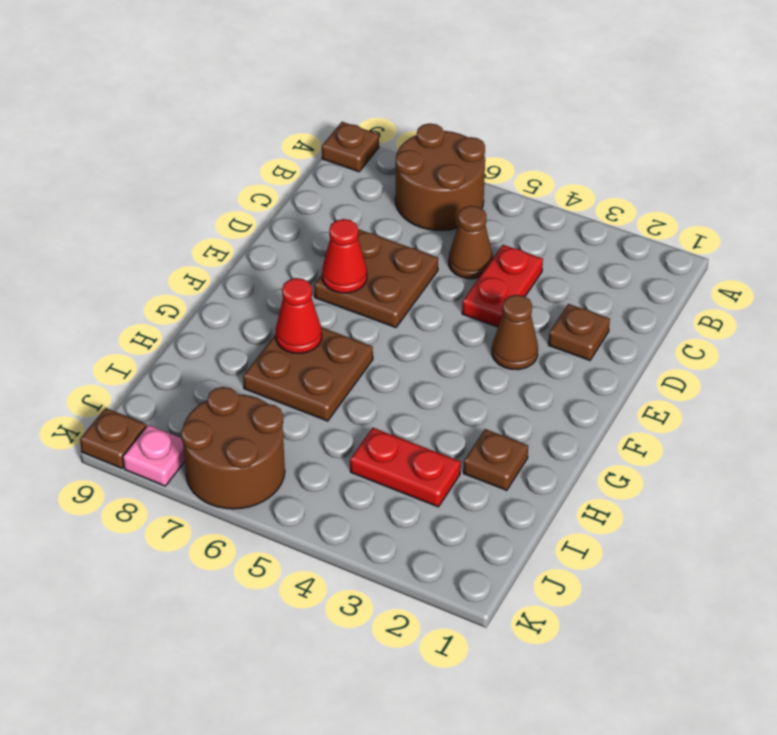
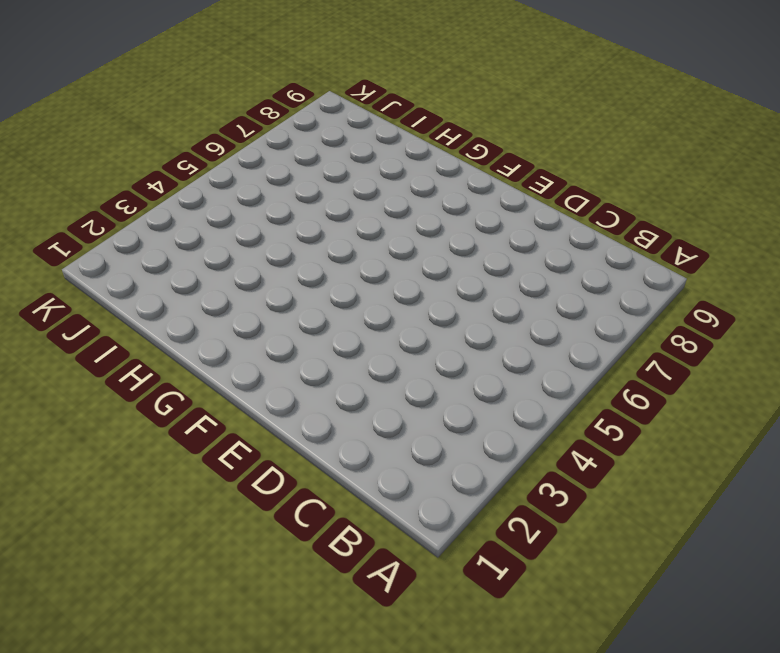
none -> brown 2x2 round brick [395,123,485,230]
none -> brown 1x1 plate [322,122,379,172]
none -> red 1x2 plate [462,245,543,327]

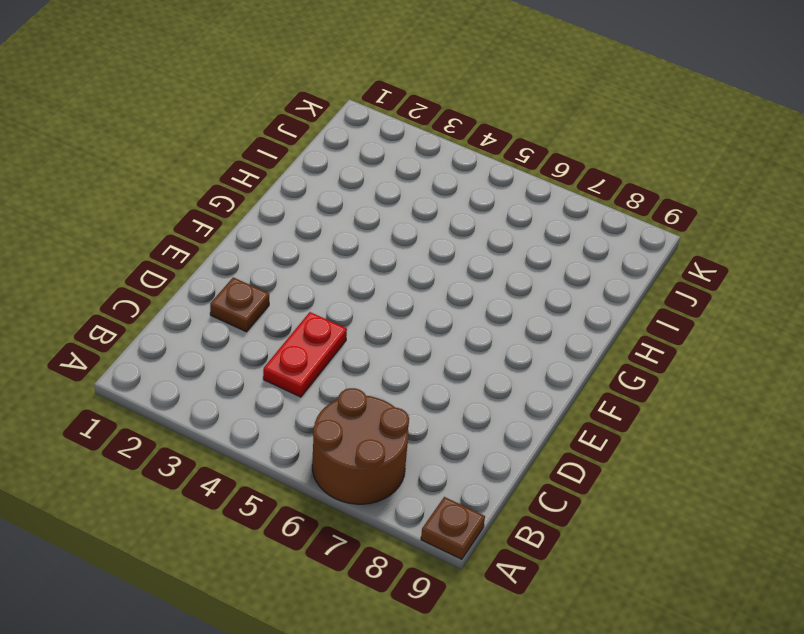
none -> brown 1x1 cone [449,206,493,279]
none -> brown 2x2 plate [314,229,438,328]
none -> brown 1x1 cone [492,295,538,370]

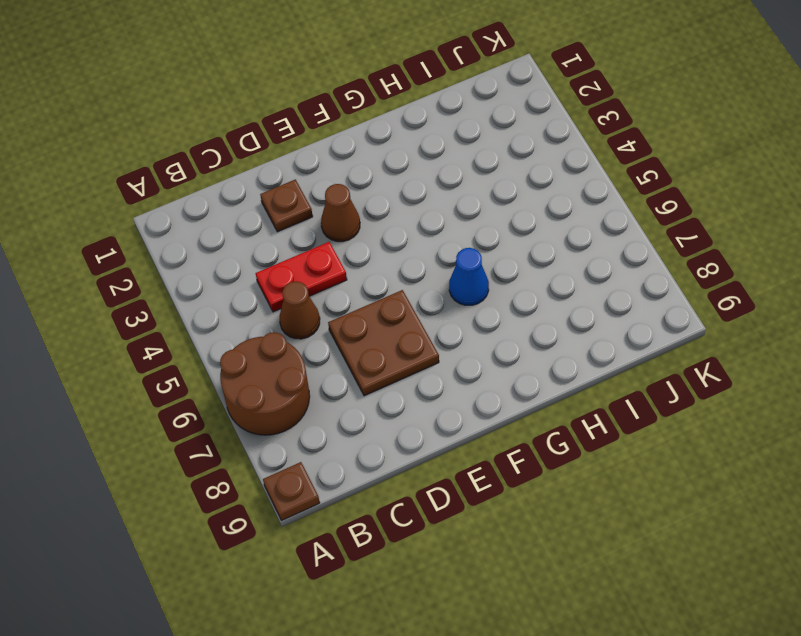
blue 1x1 cone [449,248,489,305] -> brown 2x2 plate [243,327,373,421]
none -> brown 1x1 plate [463,429,528,490]
none -> red 1x2 plate [350,428,461,507]
none -> brown 2x2 round brick [181,387,285,509]

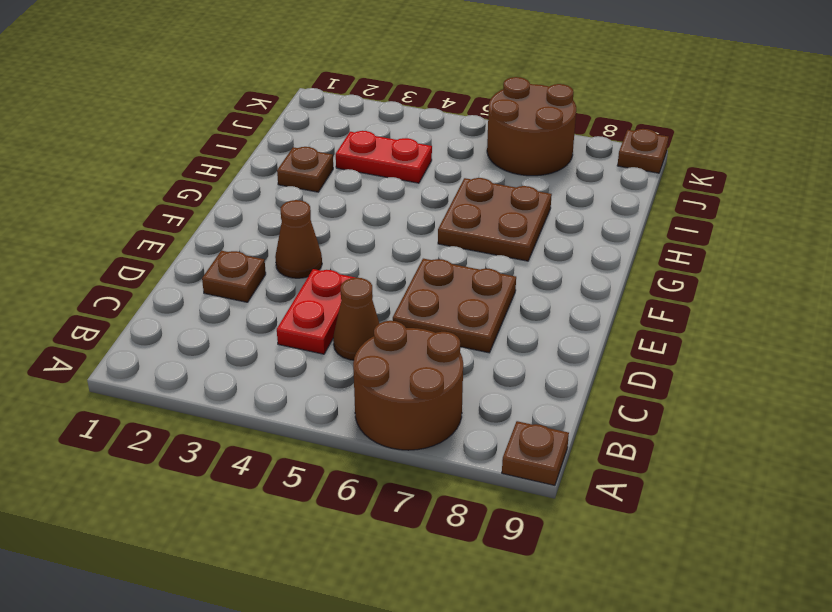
none -> pink 1x1 plate [123,425,185,486]
none -> red 1x1 cone [322,219,367,293]
none -> red 1x1 cone [276,278,322,353]

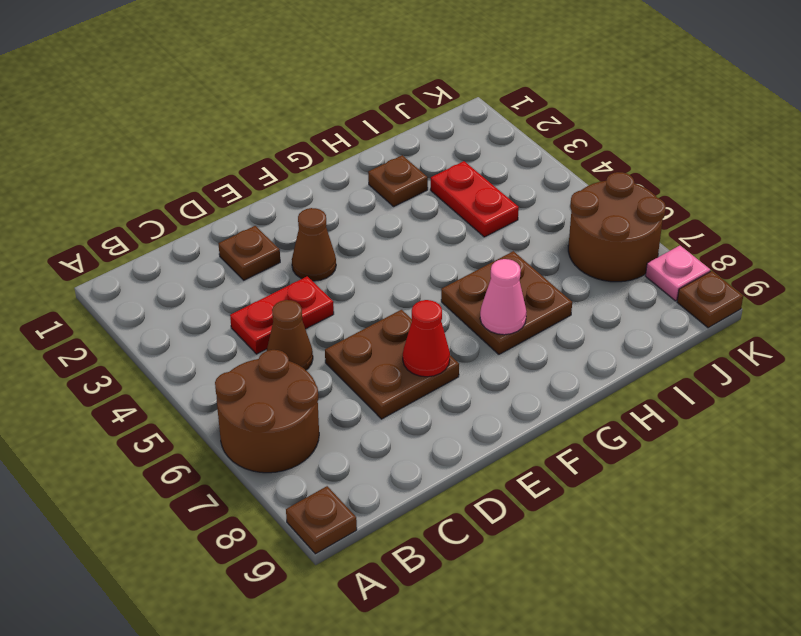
pink 1x1 cone [480,259,526,335] -> red 1x1 cone [276,278,322,353]

